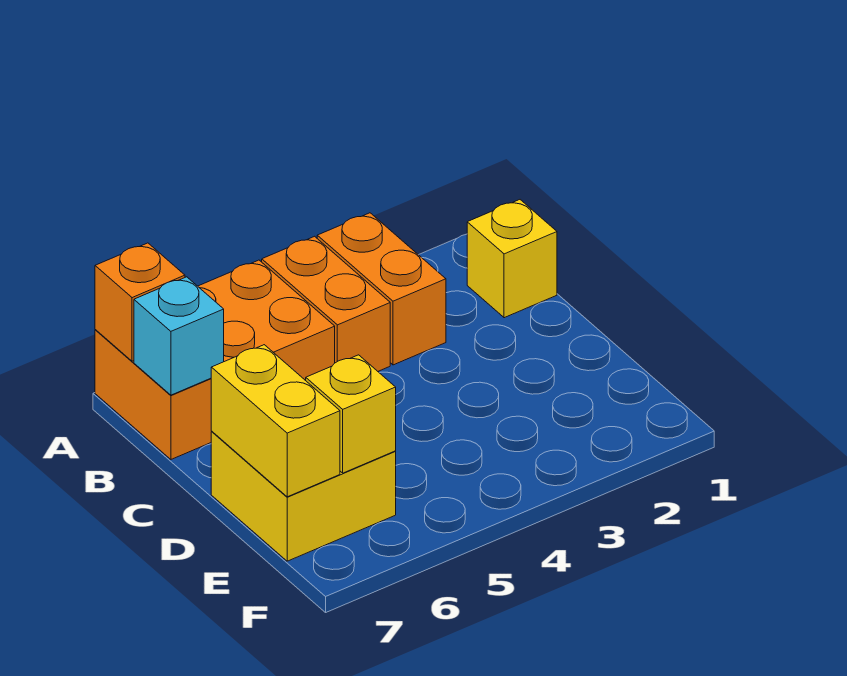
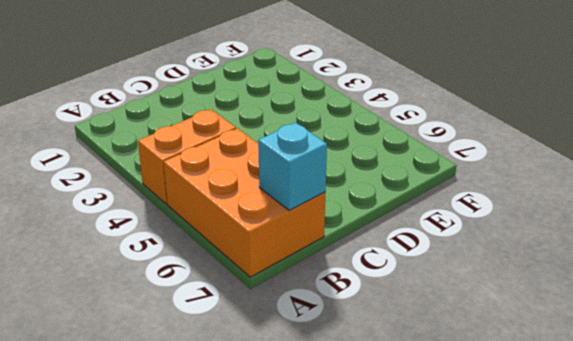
none -> orange 1x2 brick [317,213,446,365]
none -> yellow 1x1 brick [467,200,557,318]

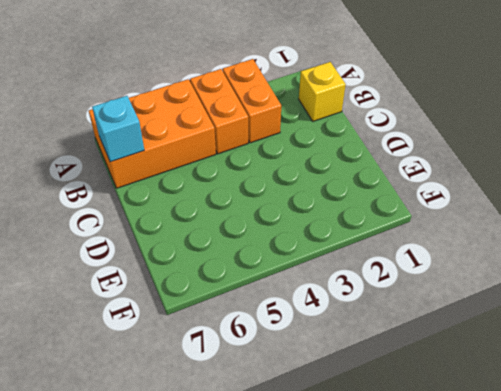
none -> yellow 2x2 brick [211,432,396,561]
none -> orange 1x1 brick [95,243,185,361]

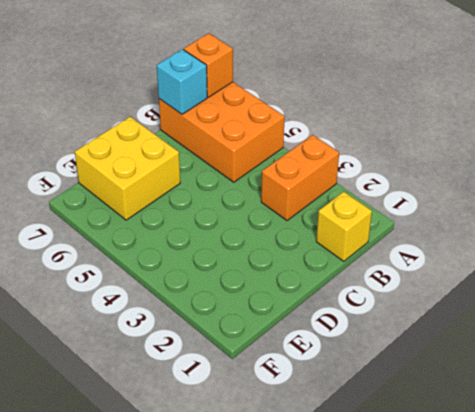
none -> orange 1x2 brick [262,236,390,371]
none -> yellow 1x2 brick [211,345,340,497]

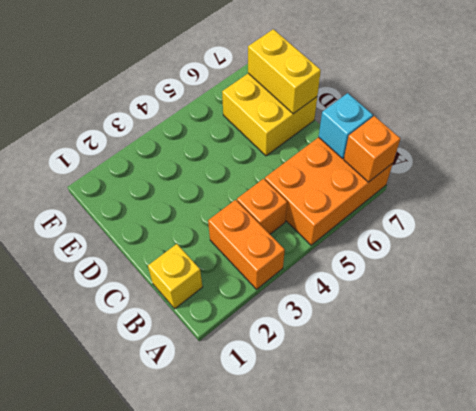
orange 1x1 brick [237,179,287,234] -> orange 1x2 brick [262,236,390,371]
none -> yellow 1x1 brick [306,355,396,473]

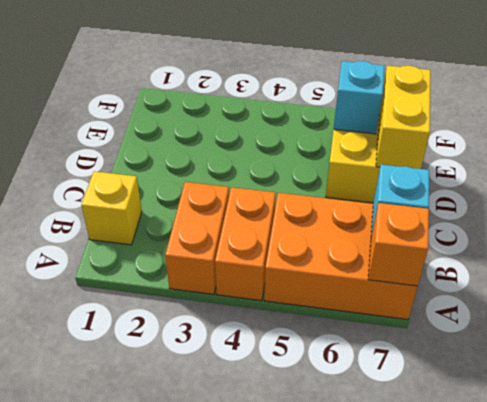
cyan 1x1 brick [334,61,385,134] -> yellow 1x1 brick [306,355,396,473]

